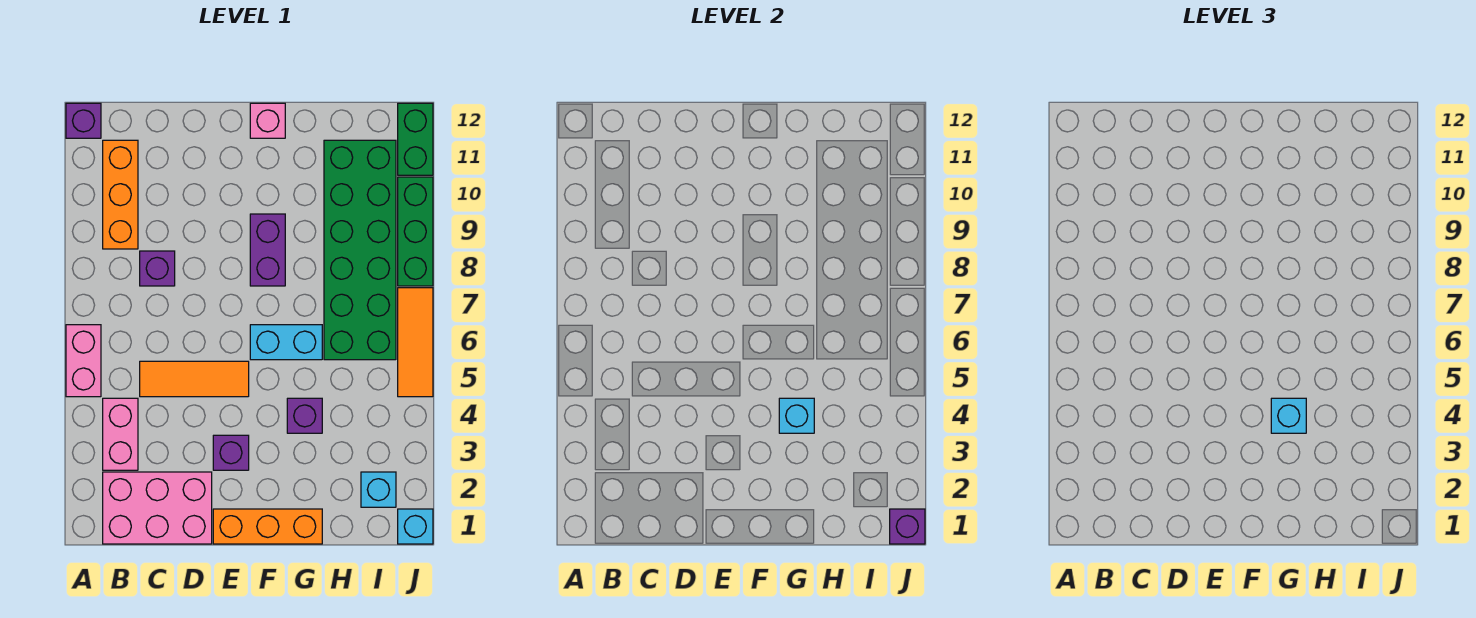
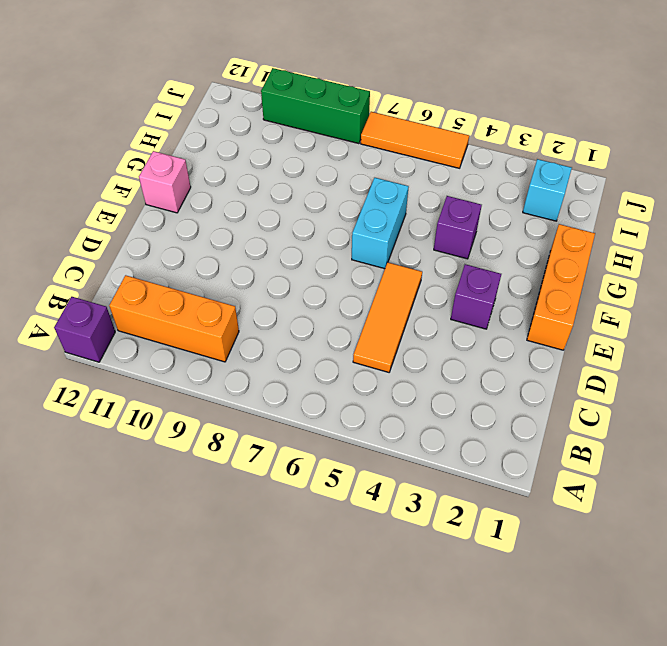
none -> pink 1x2 brick [66,325,101,397]
none -> pink 2x3 brick [103,472,212,544]
none -> pink 1x2 brick [103,398,138,470]

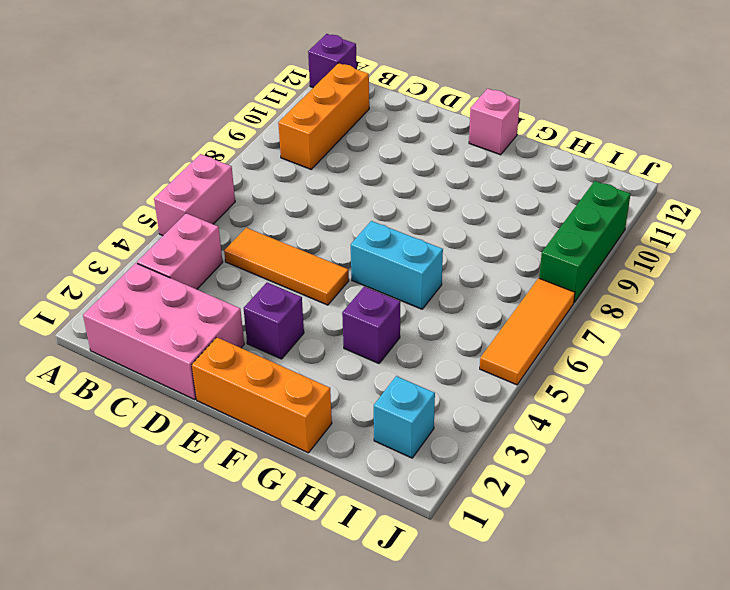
none -> purple 1x1 brick [140,251,175,286]
none -> purple 1x2 brick [250,214,285,286]
none -> green 2x6 brick [324,140,396,360]

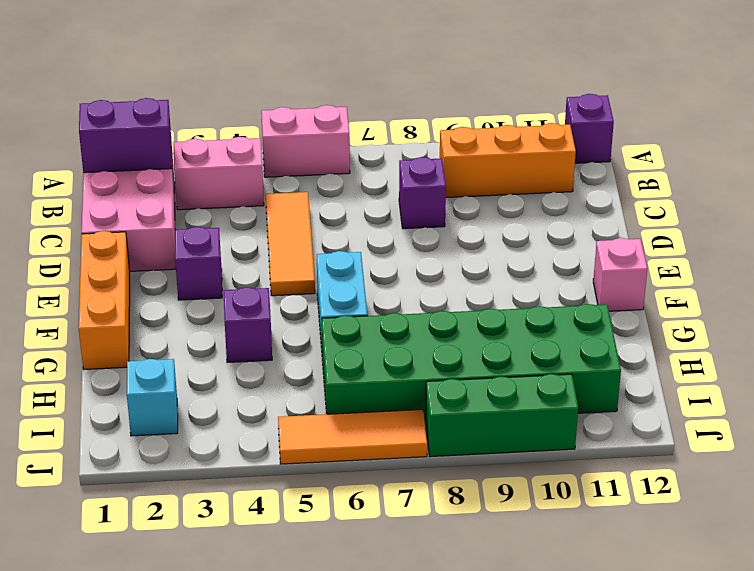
purple 1x2 brick [79,98,172,173] -> purple 1x2 brick moved to [250,214,285,286]
none -> cyan 1x1 brick [398,509,433,544]
none -> green 1x2 brick [398,103,433,175]
none -> cyan 1x1 brick [779,398,814,433]

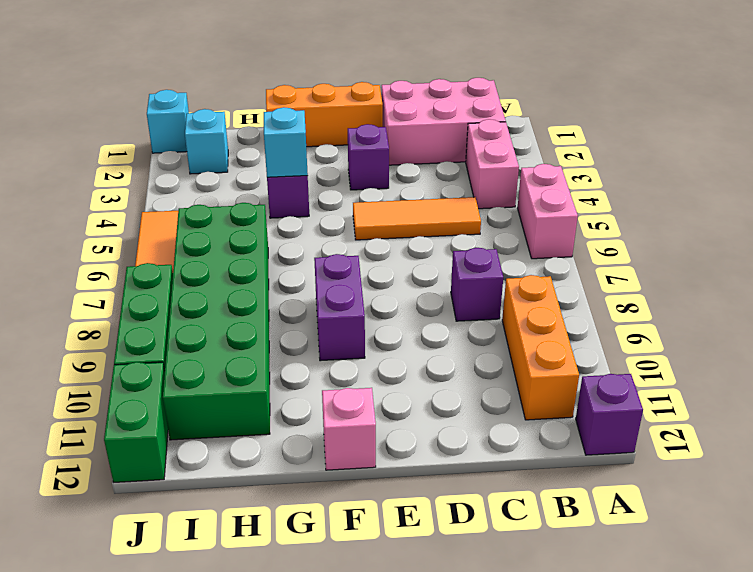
none -> cyan 1x2 brick [250,325,322,360]
none -> purple 1x1 brick [890,509,925,544]
none -> cyan 1x1 brick [1271,398,1306,433]

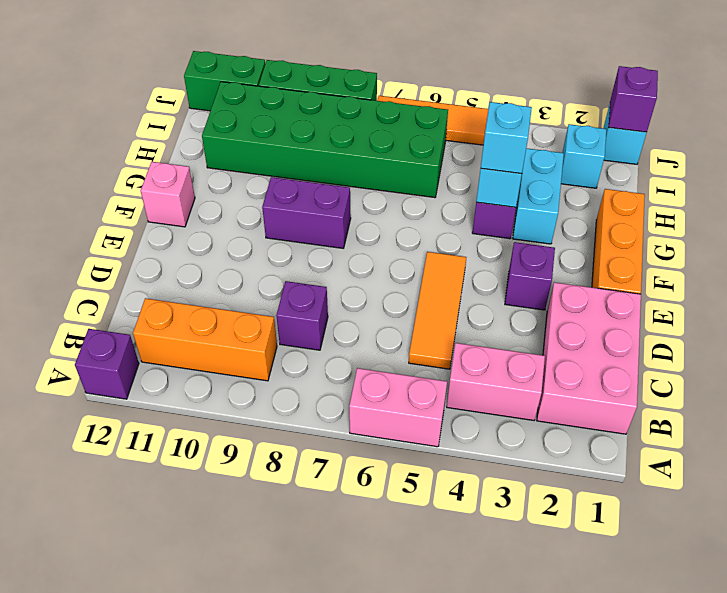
cyan 1x2 brick [513,148,564,244] -> cyan 1x2 brick moved to [250,325,322,360]

